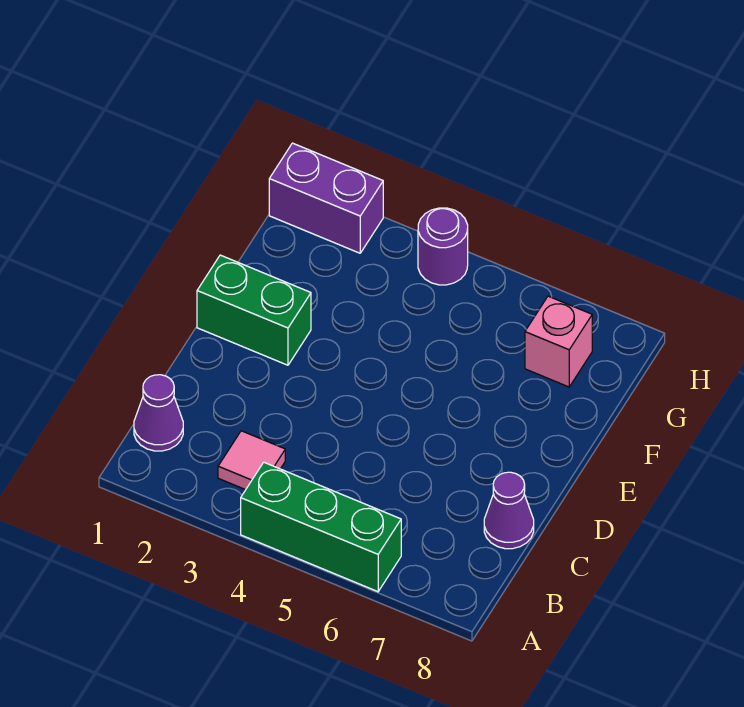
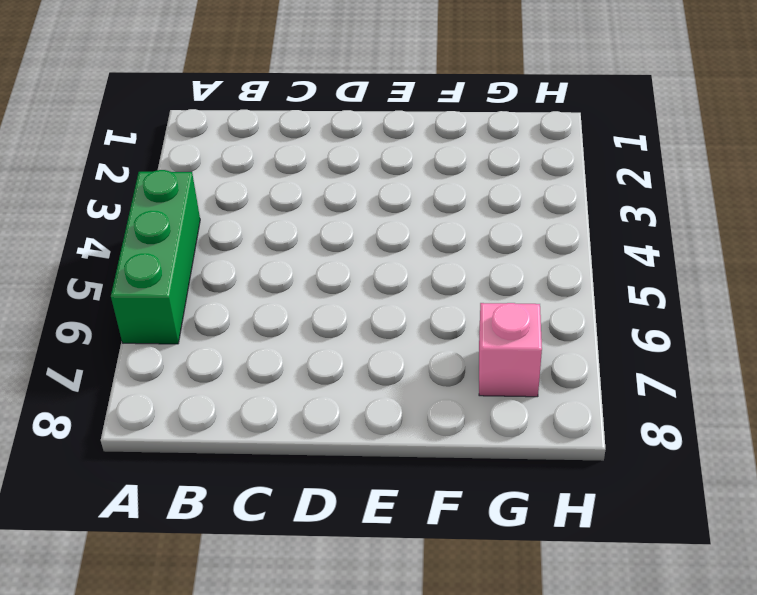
none -> purple 1x1 cone [134,375,183,451]
none -> pink 1x1 tile [218,431,285,490]

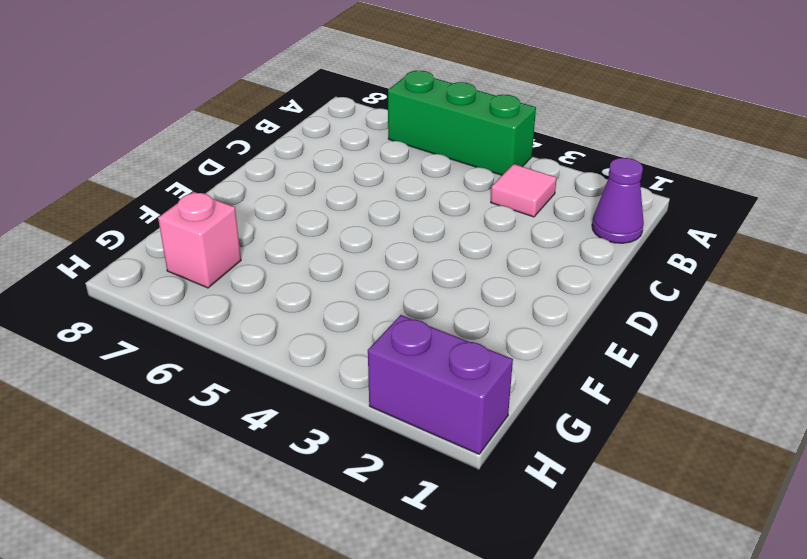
none -> purple 1x1 cone [484,472,534,549]
none -> green 1x2 brick [197,255,311,365]

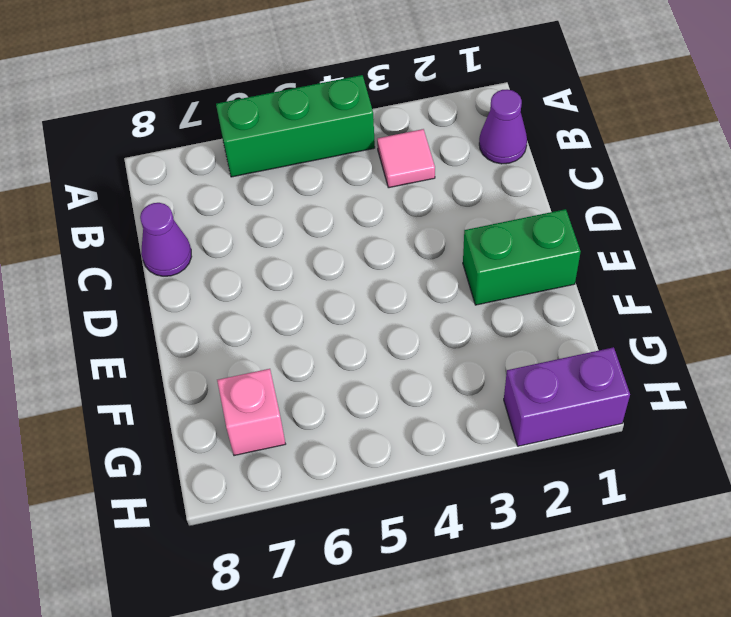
none -> purple 1x1 round brick [418,208,468,285]

